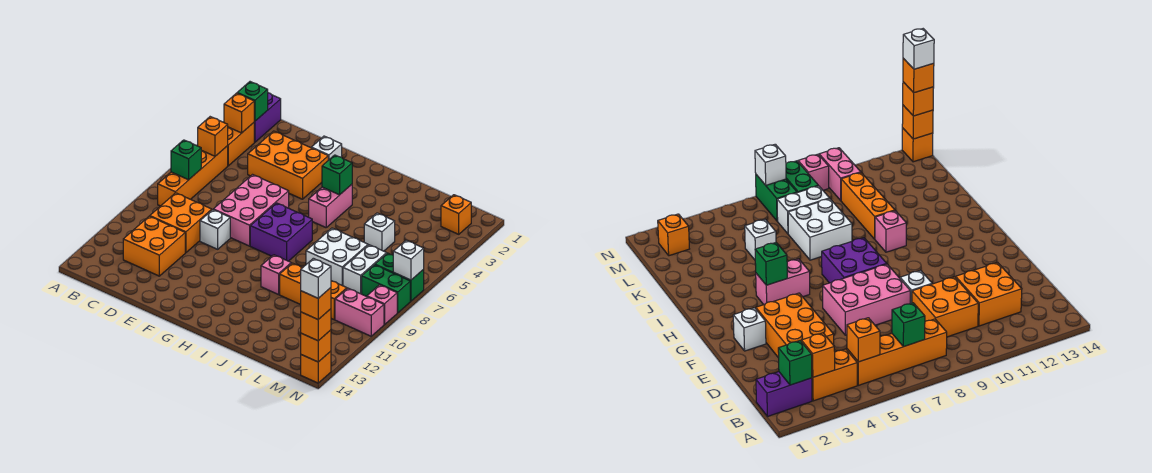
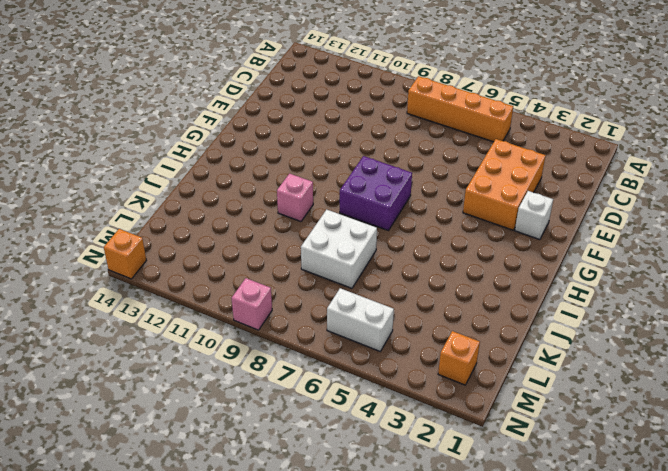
white 1x2 brick [327,288,394,351] -> white 1x2 brick moved to [343,245,387,294]
none -> purple 1x2 brick [254,93,281,142]
none -> orange 1x2 brick [228,123,254,166]
none -> orange 2x2 brick [150,193,212,253]
none -> orange 2x2 brick [123,216,185,276]

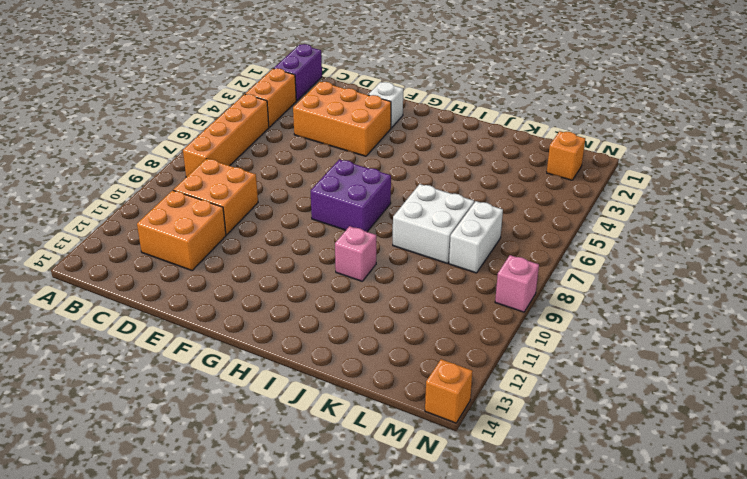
none -> pink 2x3 brick [213,175,289,246]
none -> white 1x1 brick [200,210,230,249]
none -> pink 1x2 brick [309,185,352,228]
none -> orange 1x3 brick [280,263,347,319]

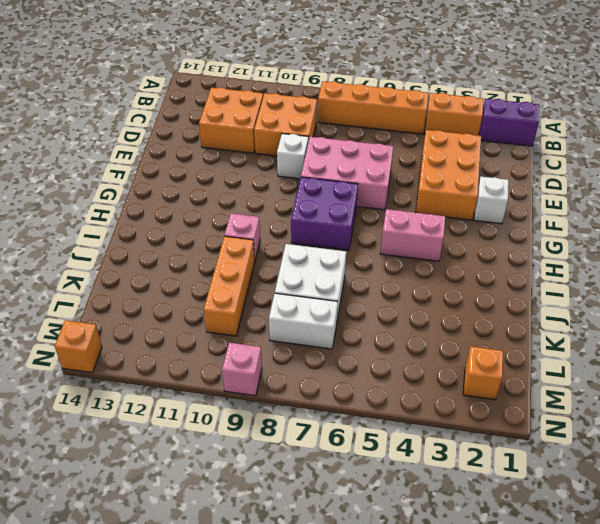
none -> white 1x1 brick [364,213,395,251]
none -> green 1x2 brick [375,253,424,301]
none -> green 1x2 brick [362,265,410,313]
none -> pink 1x2 brick [335,288,384,336]

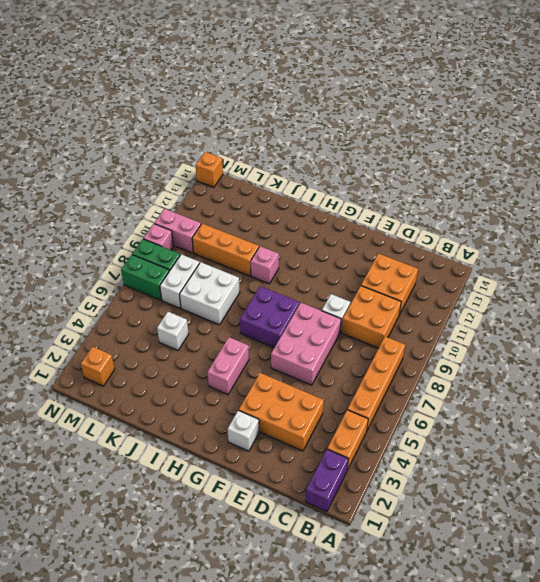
none -> green 1x1 brick [238,82,268,121]
none -> orange 1x1 brick [224,93,254,133]
none -> orange 1x1 brick [198,117,228,156]
none -> green 1x1 brick [171,140,201,180]

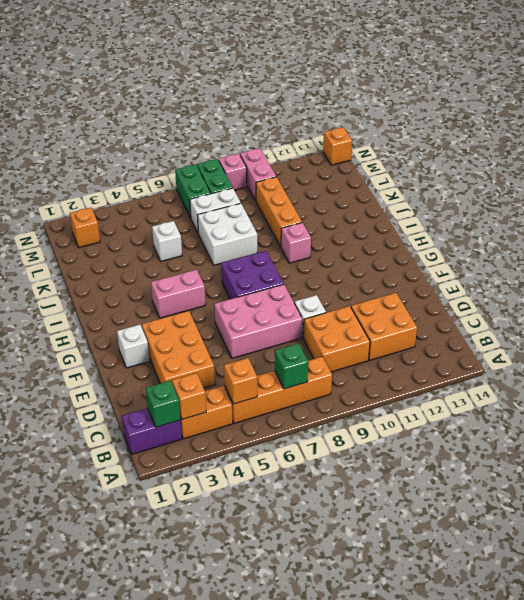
none -> green 1x1 brick [322,155,352,195]
none -> white 1x1 brick [393,240,424,280]
none -> orange 1x1 brick [301,330,331,362]
none -> orange 1x1 brick [301,309,331,341]

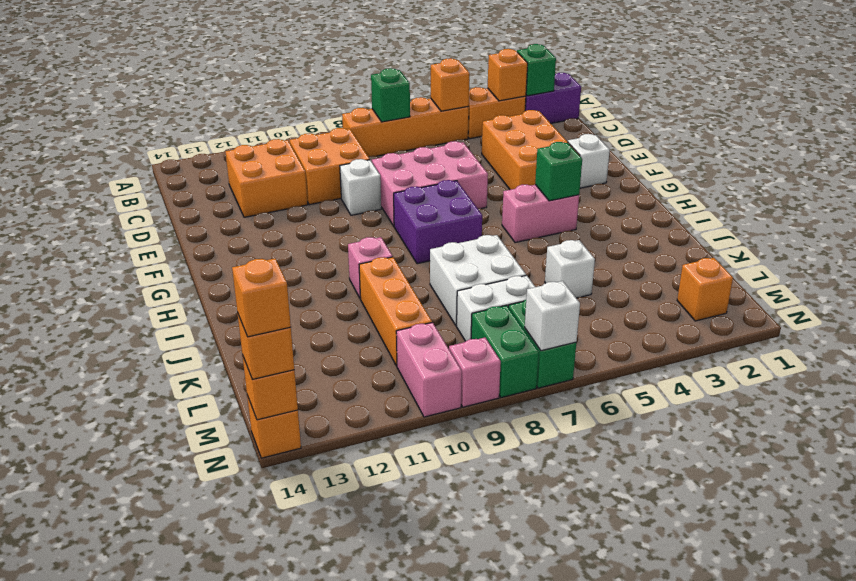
none -> white 1x1 brick [301,258,331,298]

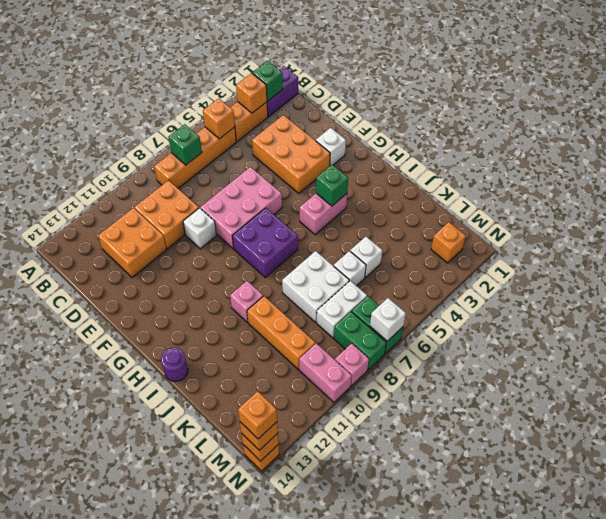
purple 1x1 round brick [161,348,188,381] -> none
white 1x1 brick [334,251,366,286] -> white 1x1 brick moved to [301,258,331,298]

